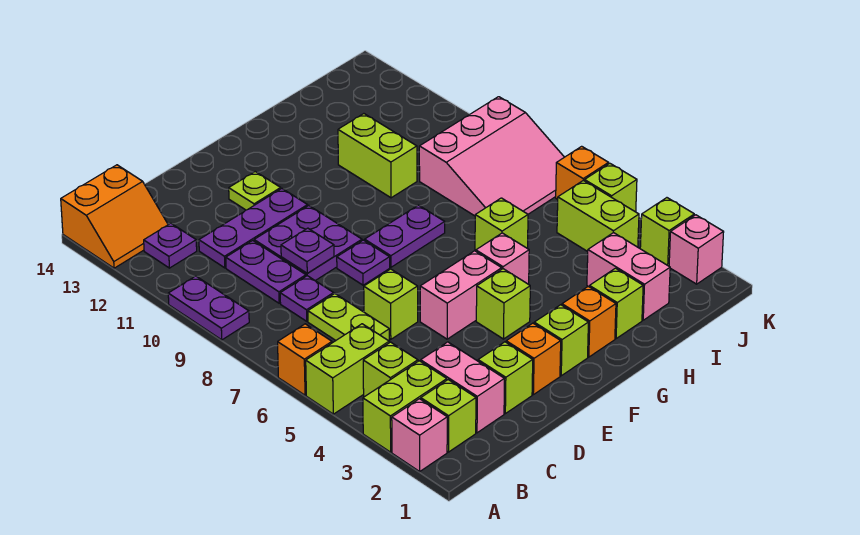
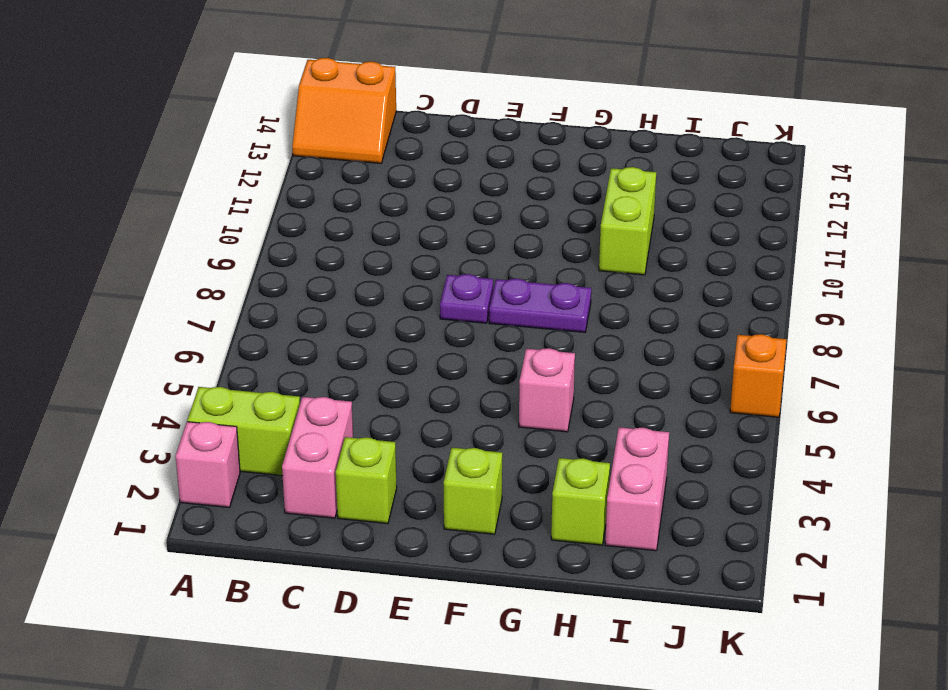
none -> lime 1x2 brick [306,324,389,414]
none -> orange 1x1 brick [278,324,332,395]
none -> purple 1x2 plate [168,276,249,340]
none -> lime 1x1 brick [421,380,476,452]

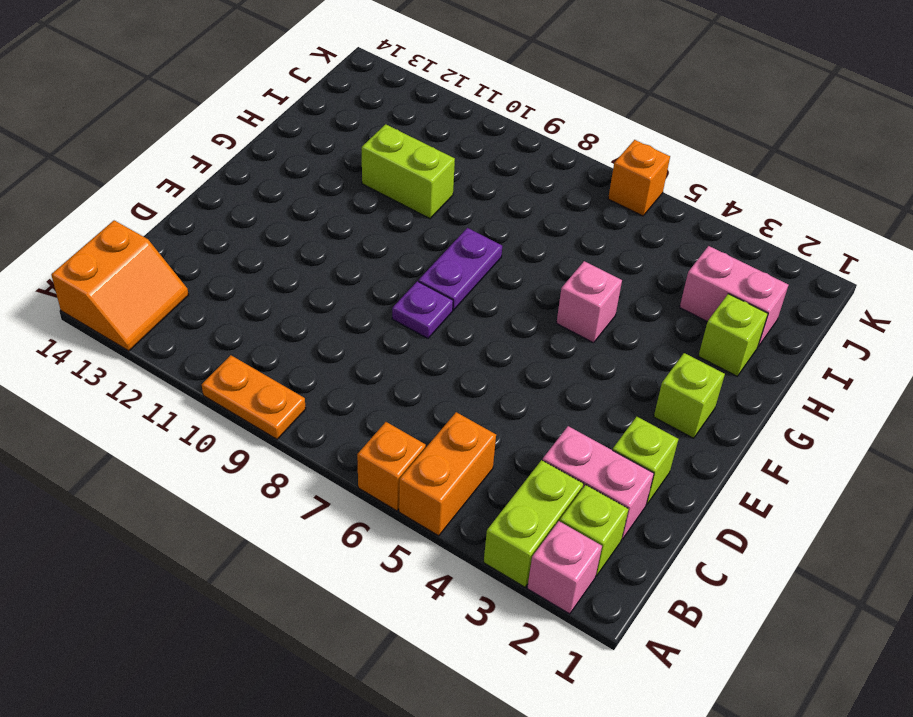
orange 1x2 brick [399,412,496,536] -> lime 1x2 brick [306,324,389,414]
orange 1x2 plate [202,355,306,439] -> purple 1x2 plate [168,276,249,340]
none -> lime 1x1 brick [363,342,418,397]
none -> purple 1x1 plate [144,223,197,268]
none -> lime 1x2 plate [308,294,389,341]
none -> purple 1x1 plate [280,276,334,321]

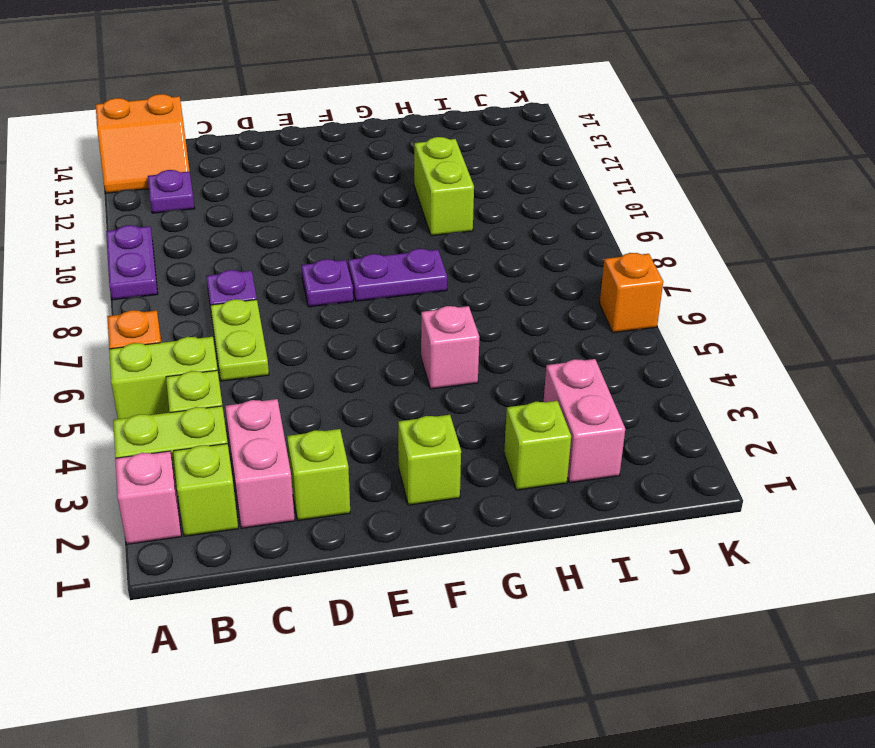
none -> purple 1x2 plate [226,241,306,303]
none -> purple 1x3 plate [199,189,308,268]
none -> lime 1x1 brick [364,269,418,339]
none -> purple 2x2 plate [254,206,362,281]

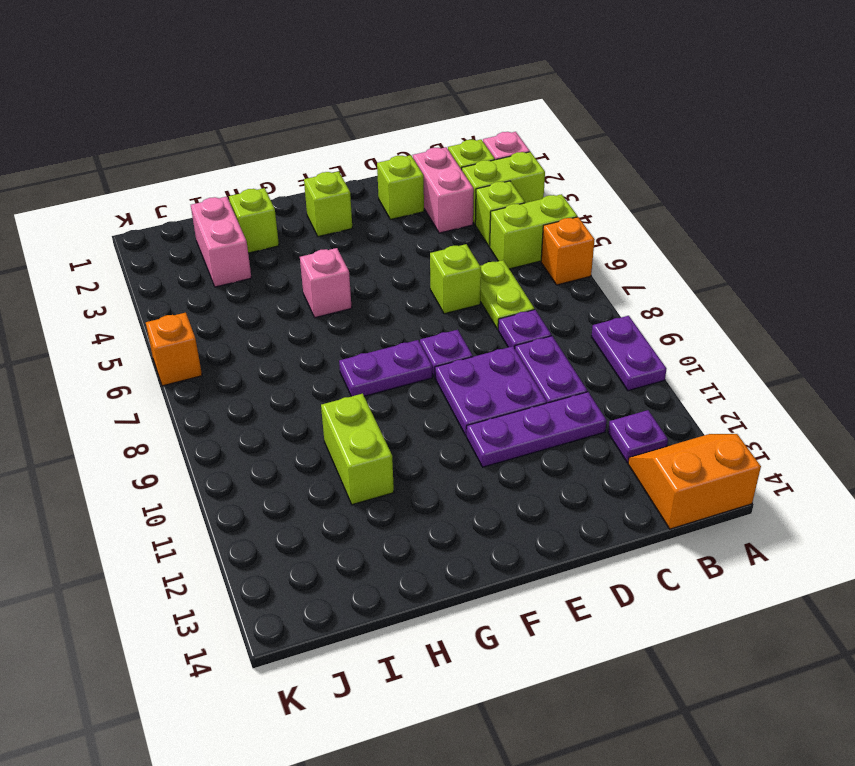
none -> orange 1x1 brick [506,323,561,395]
none -> pink 1x2 brick [420,251,502,339]
none -> lime 1x1 plate [229,172,281,210]
none -> lime 1x1 brick [476,269,530,339]

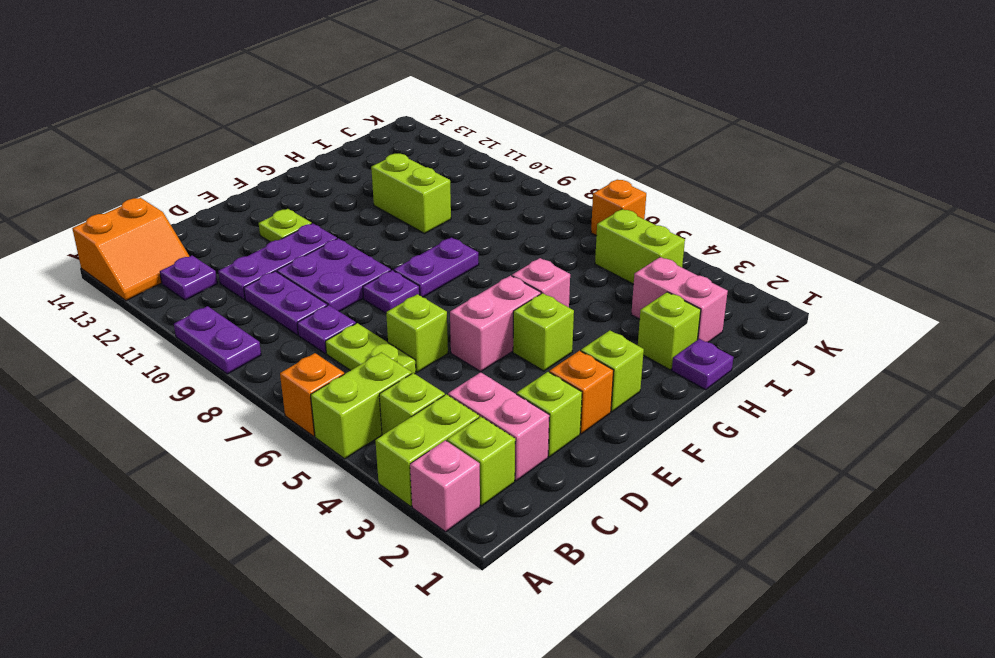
purple 1x1 plate [672,339,733,390] -> purple 1x1 plate moved to [281,228,334,273]
none -> orange 1x1 brick [562,287,616,357]
none -> lime 1x1 brick [475,198,528,251]
none -> pink 3x3 slope [419,97,564,216]
none -> pink 1x1 brick [669,215,724,284]

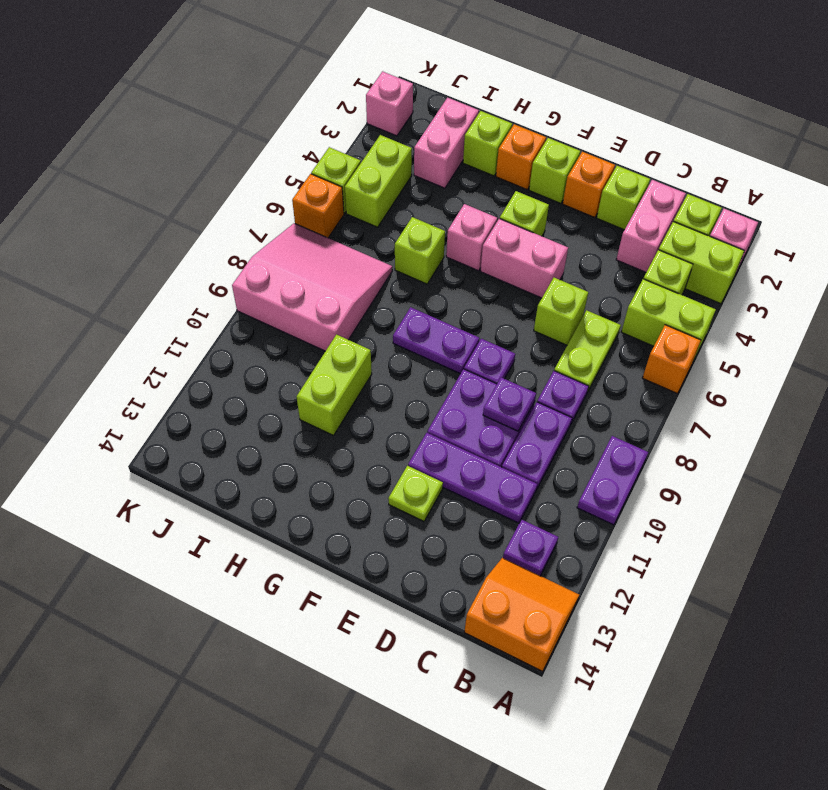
none -> lime 1x1 brick [640,198,694,266]

